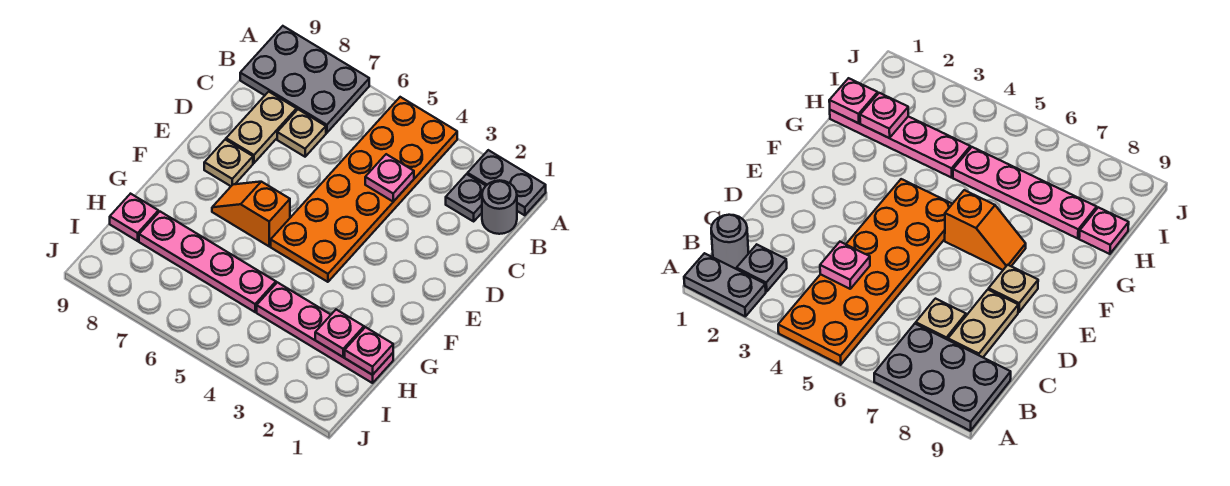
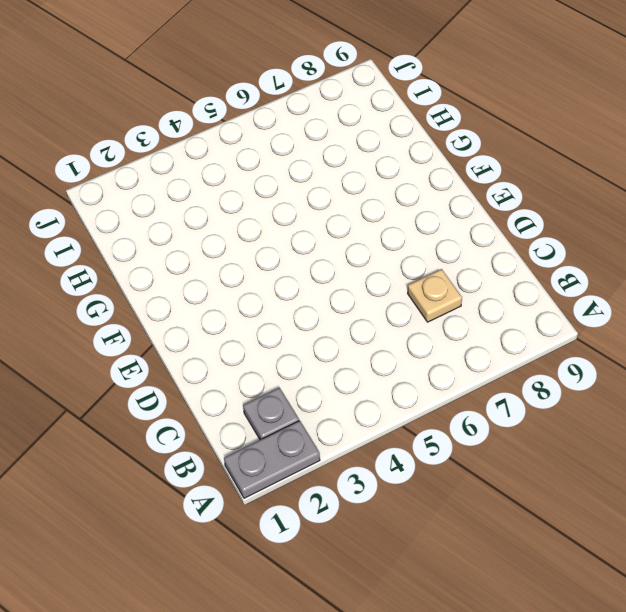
none -> orange 2x6 plate [271,97,457,282]
none -> grey 2x3 plate [240,26,369,133]
none -> grey 1x1 round brick [482,180,517,234]

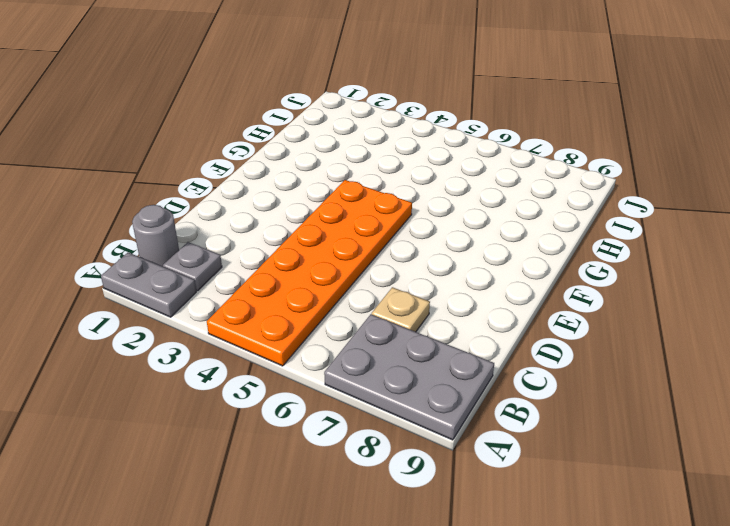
none -> tan 1x2 plate [226,92,297,163]
none -> tan 1x1 plate [204,140,253,186]
none -> orange 1x2 slope [212,182,290,246]

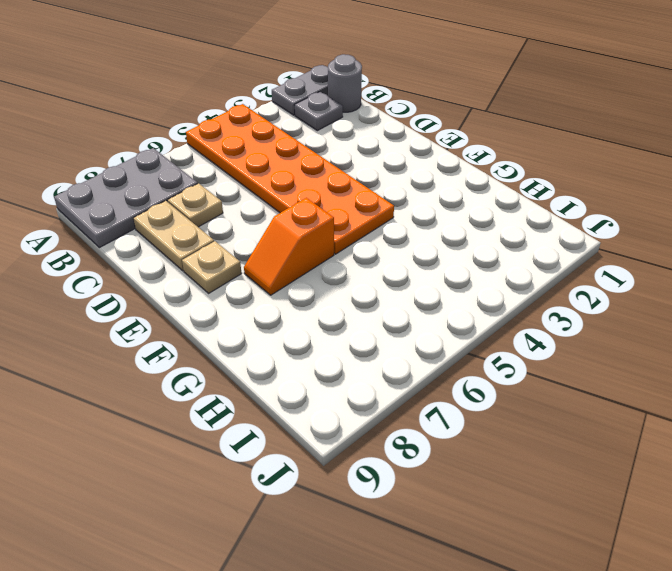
none -> pink 1x4 plate [257,282,393,383]
none -> pink 1x4 plate [139,212,276,312]
none -> pink 1x1 plate [110,194,158,241]

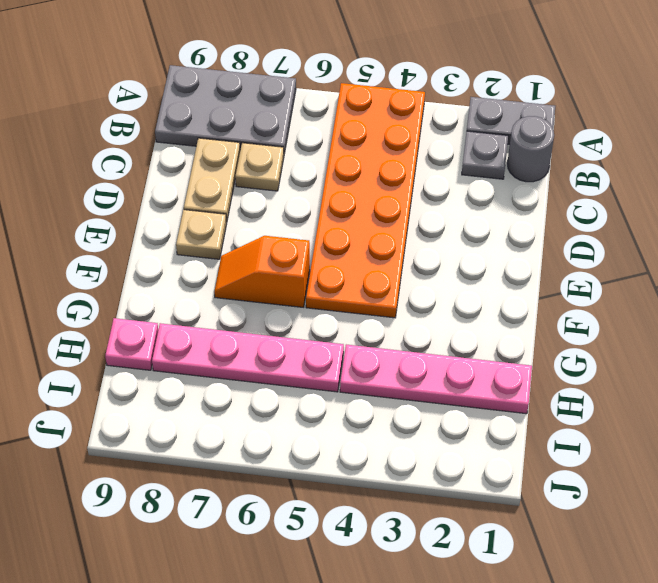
none -> pink 1x1 plate [365,154,414,202]
none -> pink 1x1 plate [345,327,393,375]
none -> pink 1x1 plate [315,310,364,357]

